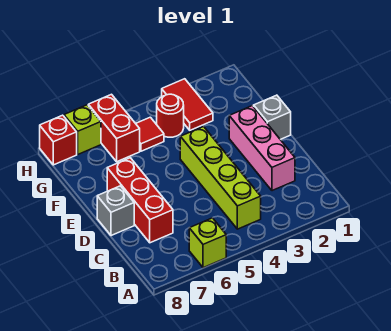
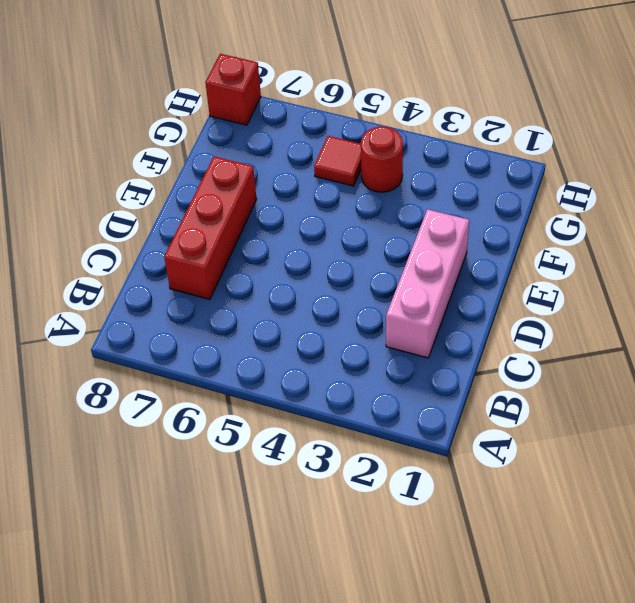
none -> lime 1x1 brick [189,218,226,268]
none -> lime 1x4 brick [180,126,261,229]
none -> grey 1x1 brick [97,186,134,236]

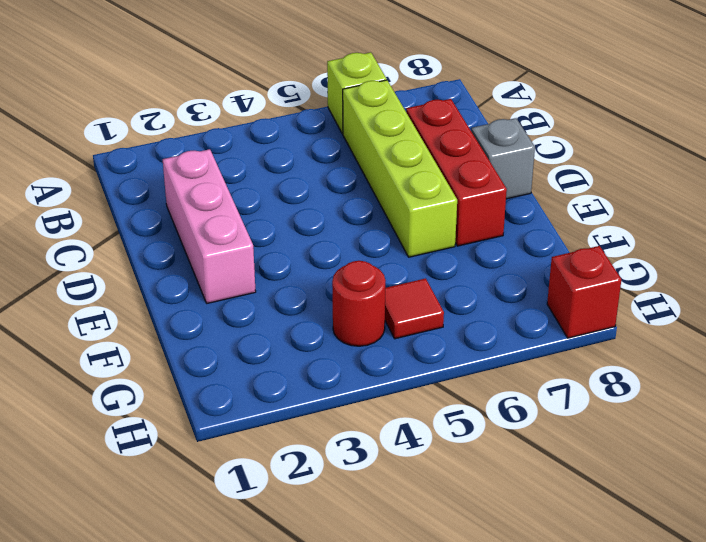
lime 1x4 brick [343,80,457,257] -> lime 1x4 brick moved to [180,126,261,229]
none -> grey 1x1 brick [254,95,291,139]
none -> red 1x2 tile [162,79,213,130]
none -> red 1x2 brick [88,94,140,162]

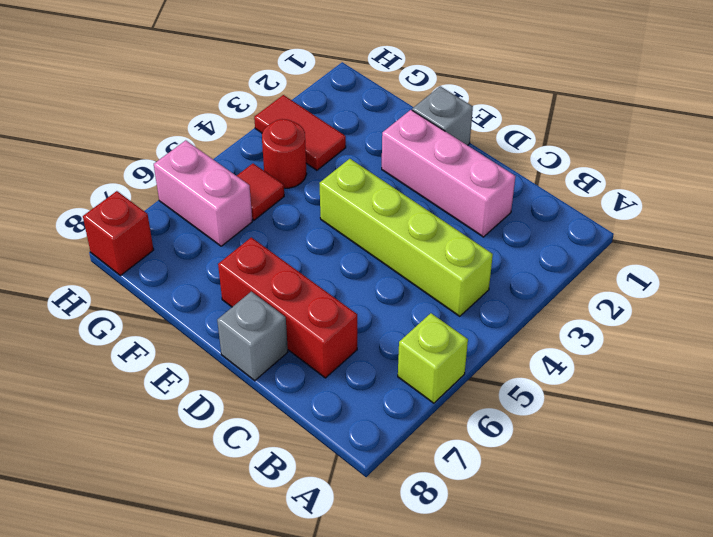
pink 1x2 brick [154,140,252,246] -> red 1x2 brick [88,94,140,162]
none -> lime 1x1 brick [64,105,101,154]

